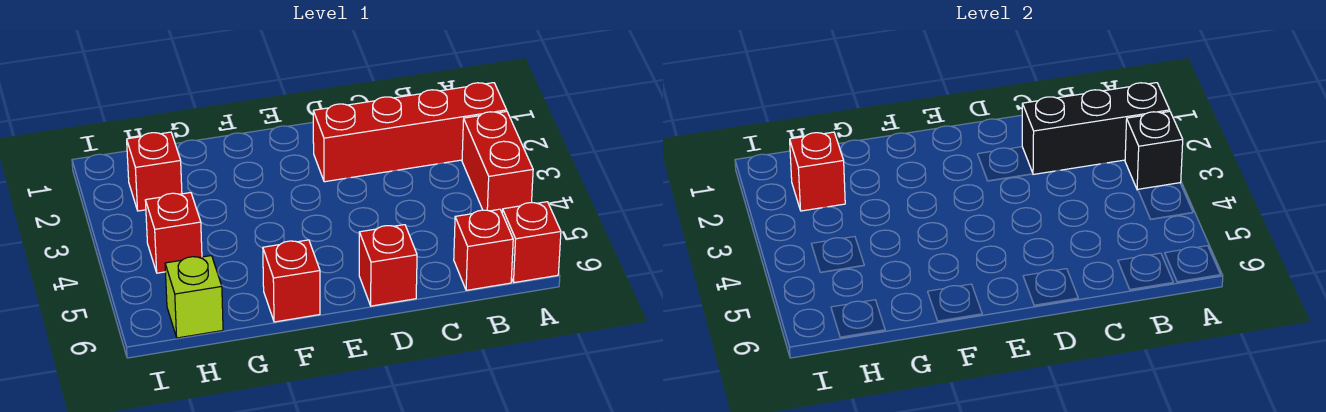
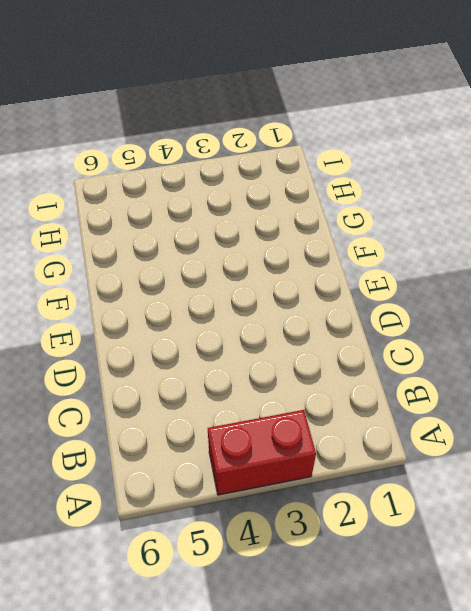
none -> red 1x4 brick [313,83,507,182]
none -> red 1x1 brick [502,202,561,283]
none -> red 1x1 brick [454,209,513,290]

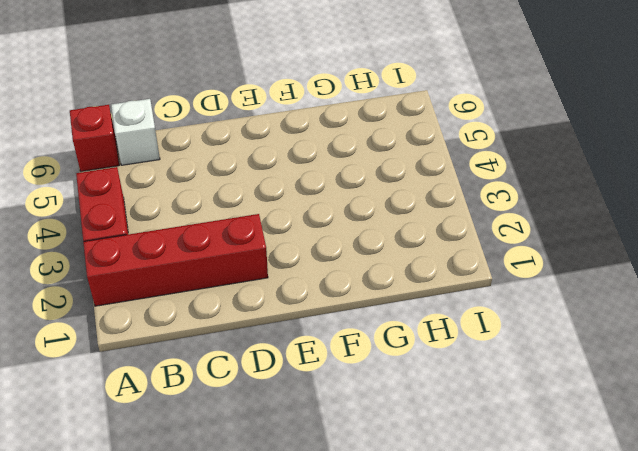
white 1x1 brick [111,99,160,165] -> red 1x1 brick [454,209,513,290]
none -> red 1x1 brick [359,225,417,306]
none -> red 1x1 brick [263,240,320,322]
none -> red 1x1 brick [127,132,182,211]

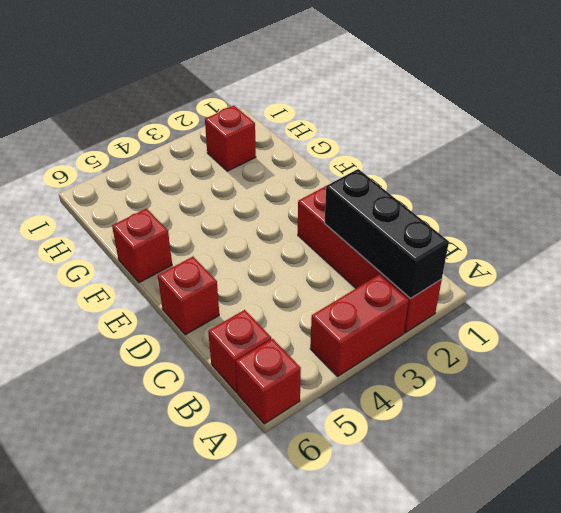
none -> red 1x1 brick [145,193,202,273]
none -> lime 1x1 brick [165,256,223,338]
none -> black 1x1 brick [1125,111,1183,190]

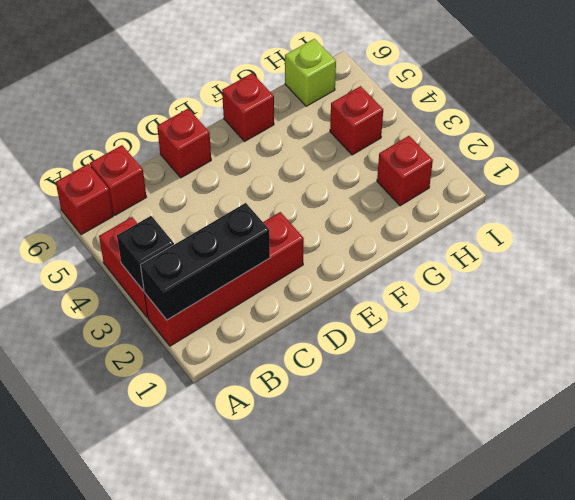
none -> red 1x1 brick [790,132,845,211]

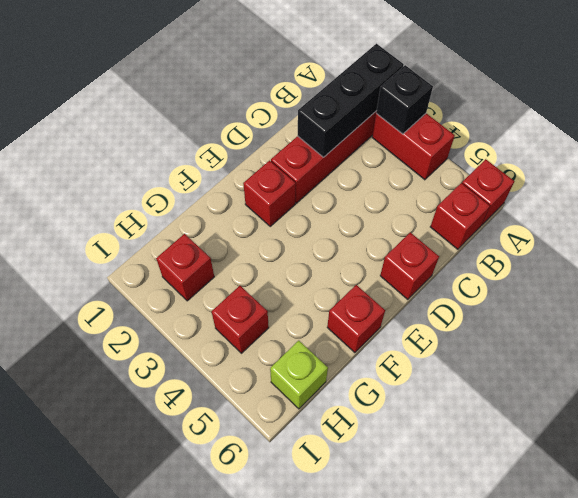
red 1x1 brick [243,161,296,226] -> red 1x1 brick moved to [790,132,845,211]

